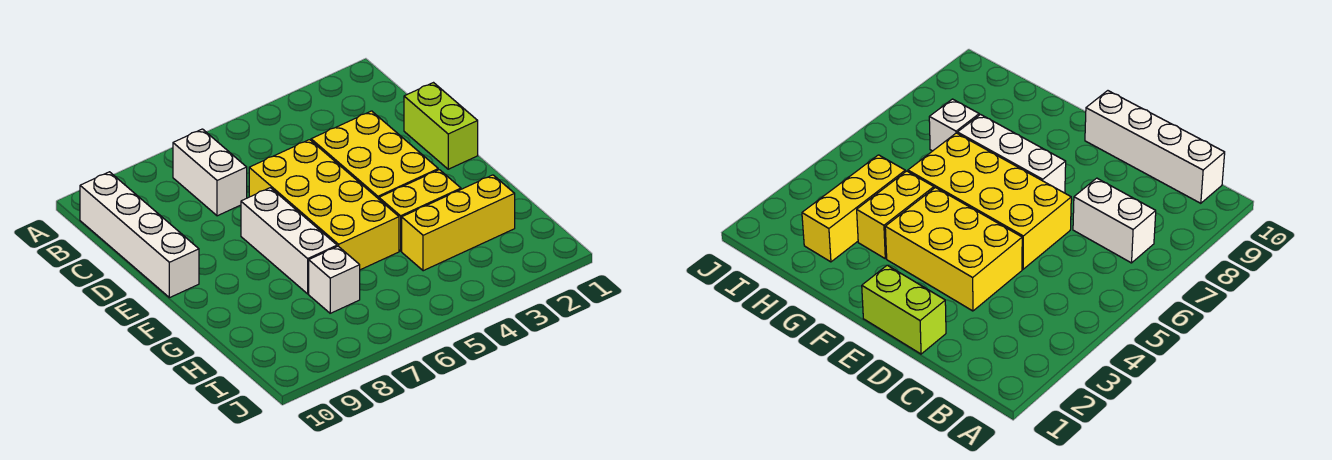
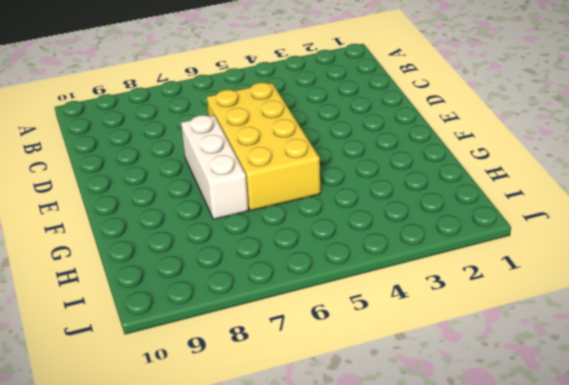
none -> white 1x2 brick [173,129,247,216]
none -> white 1x4 brick [80,172,199,298]

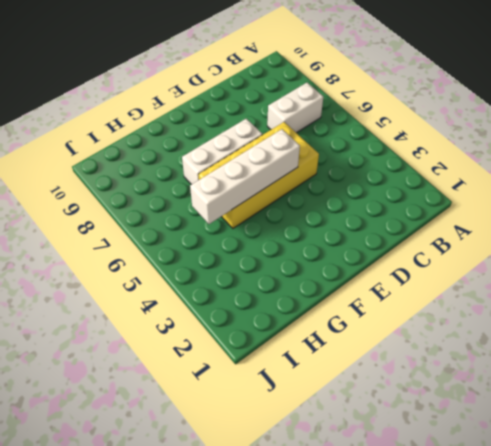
white 1x4 brick [190,129,300,224] -> white 1x4 brick moved to [80,172,199,298]
none -> lime 1x2 brick [404,83,478,169]
none -> yellow 2x3 brick [311,111,438,199]

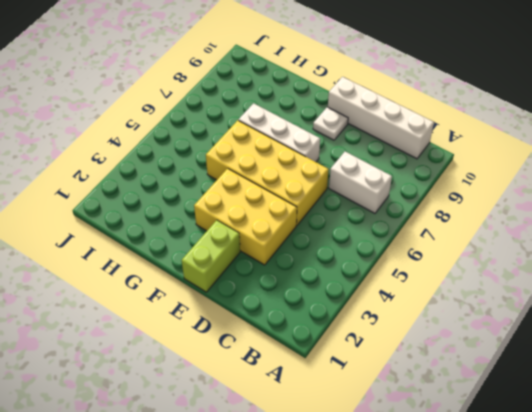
lime 1x2 brick [182,220,240,292] -> lime 1x2 brick turned to [404,83,478,169]
white 1x1 plate [313,107,348,140] -> none
none -> yellow 1x2 brick [379,170,461,251]
none -> yellow 1x3 brick [402,175,515,271]

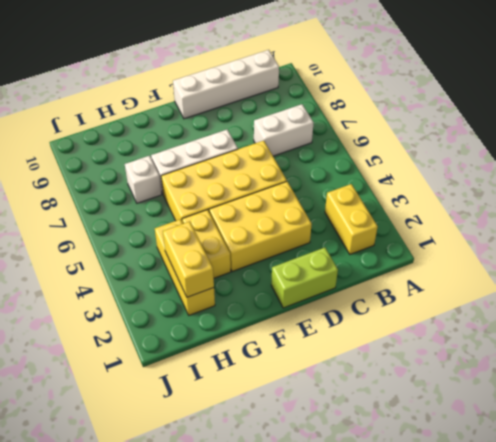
yellow 1x2 brick [325,184,378,254] -> none
yellow 1x2 brick [163,222,214,297] -> none

